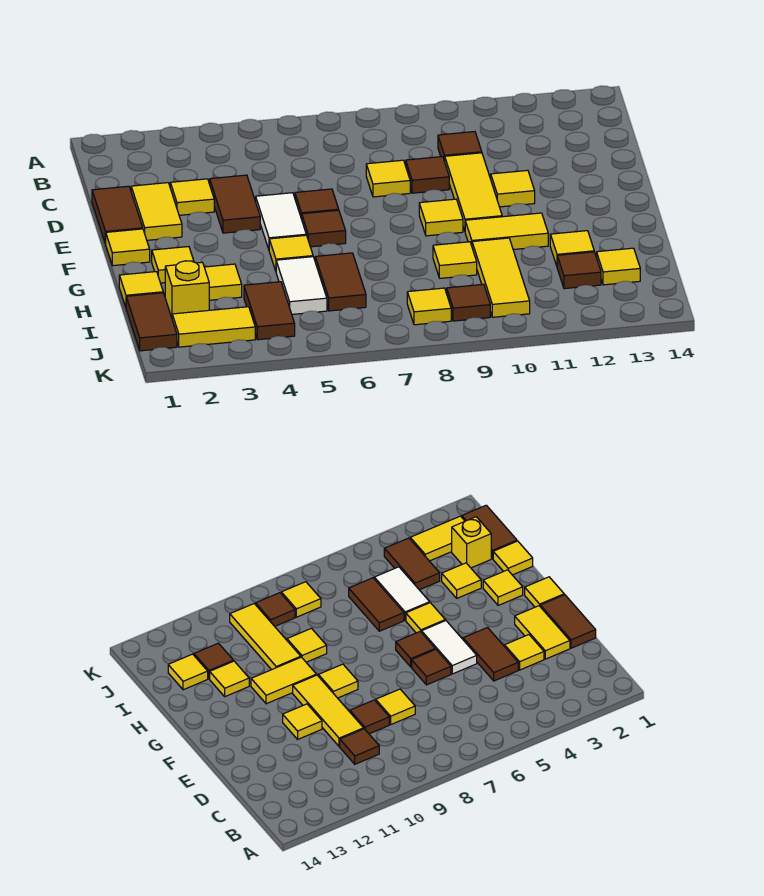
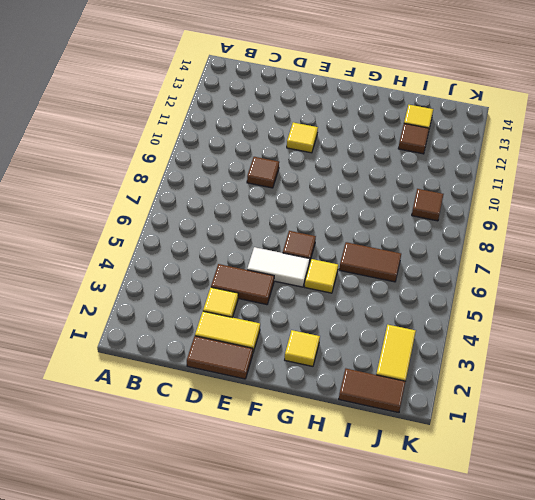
none -> brown 1x1 tile [438,132,482,161]
none -> yellow 1x1 tile [366,160,410,197]
none -> yellow 1x3 tile [445,153,502,231]
none -> brown 1x1 tile [295,189,339,219]

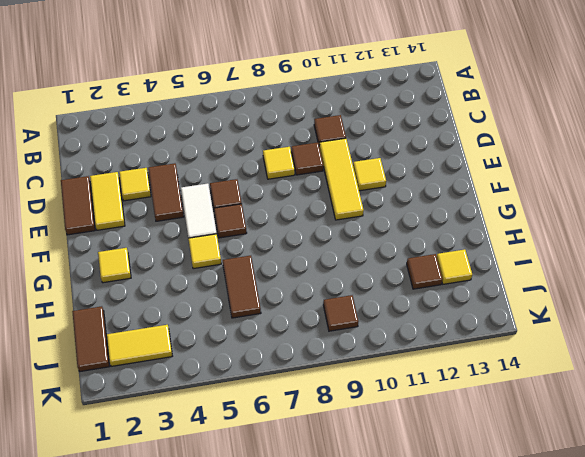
none -> yellow 1x1 tile [106,229,150,266]
none -> yellow 1x1 tile [419,199,463,236]
none -> yellow 1x2 tile [465,213,548,250]
none -> yellow 1x1 tile [119,272,163,307]

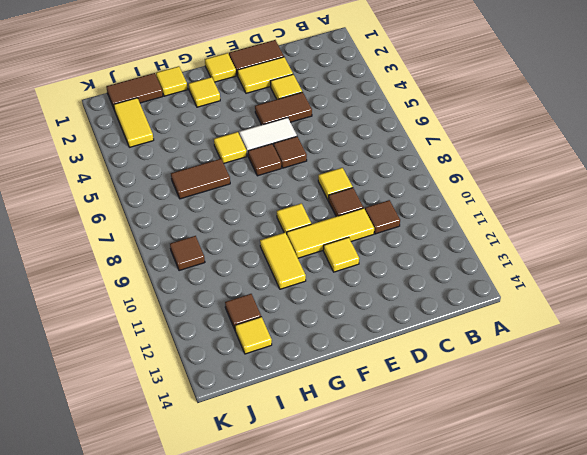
none -> yellow 1x1 tile [204,264,242,300]
none -> white 1x2 tile [276,257,327,314]
none -> yellow 1x1 tile [433,242,477,278]
none -> yellow 1x3 tile [472,238,530,317]

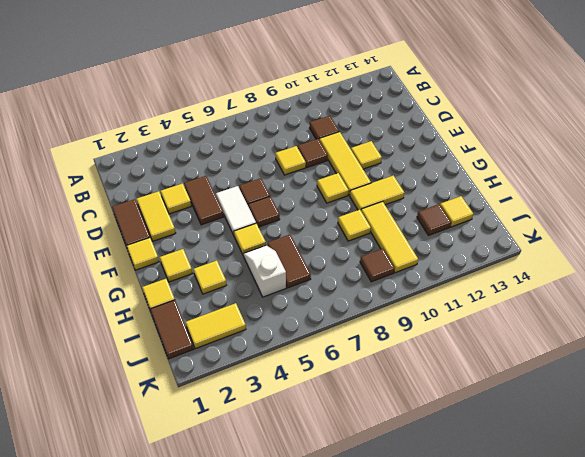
white 1x2 slope [243,245,286,297] -> white 1x2 tile [276,257,327,314]
none -> yellow 1x1 tile [550,231,594,266]
none -> yellow 1x1 brick [165,261,209,317]
none -> brown 1x2 tile [244,282,295,340]
none -> yellow 1x1 tile [407,288,451,325]

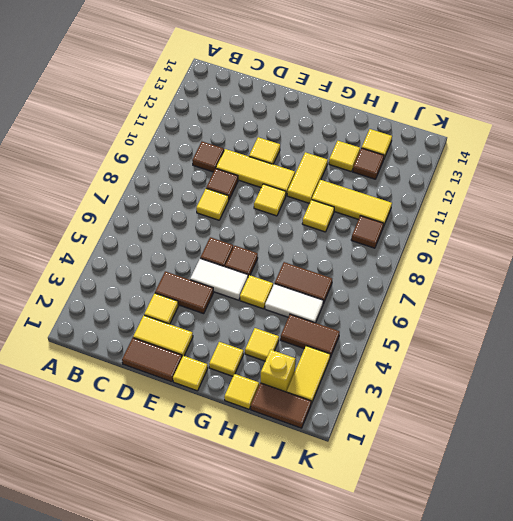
none -> yellow 1x1 tile [407,288,451,325]

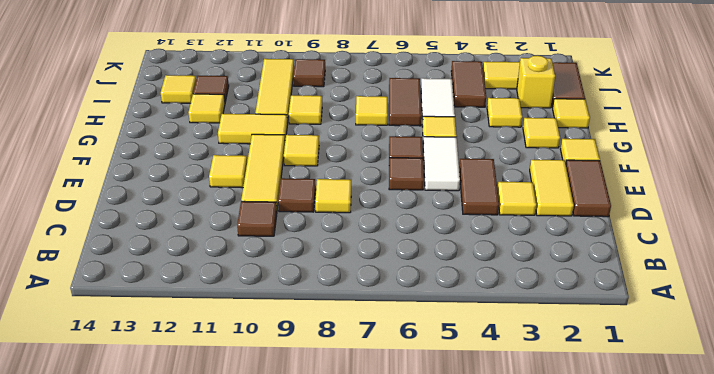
yellow 1x1 tile [356,96,388,125] -> yellow 1x1 tile moved to [407,288,451,325]

